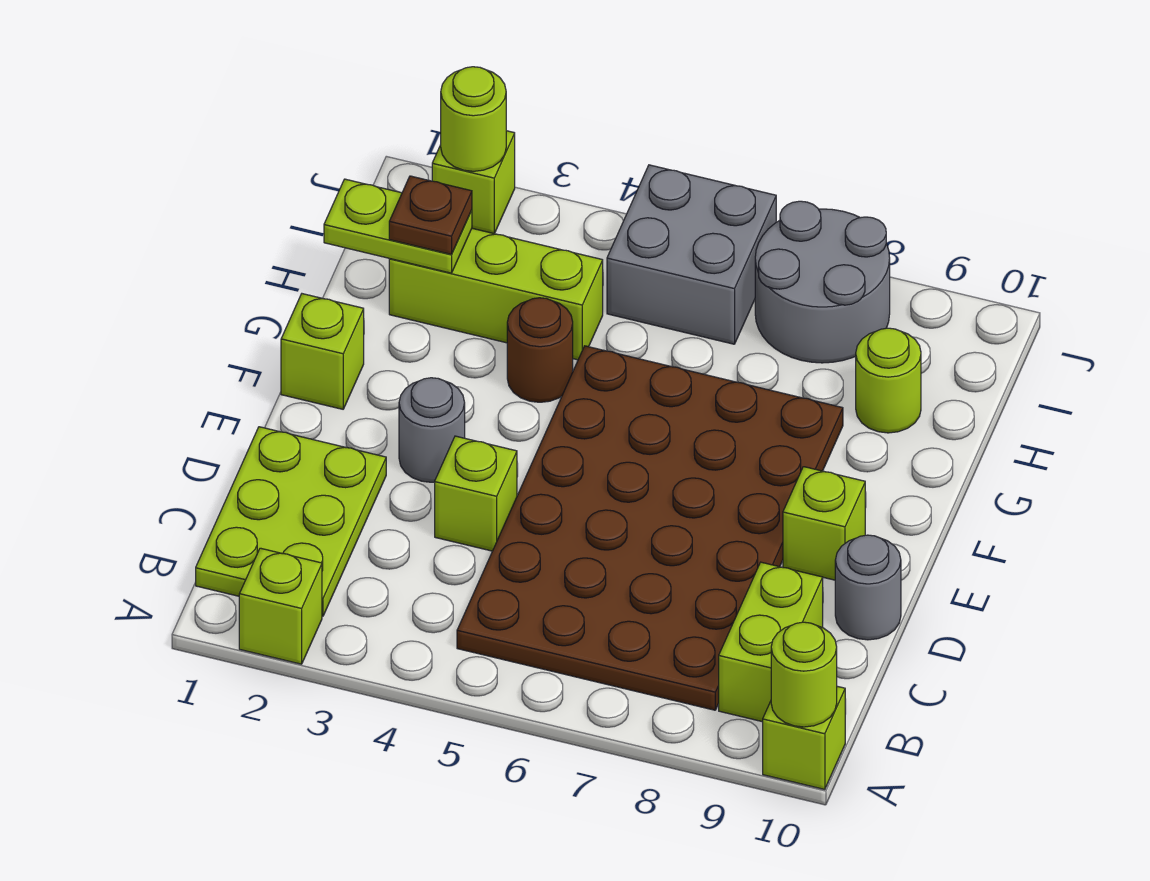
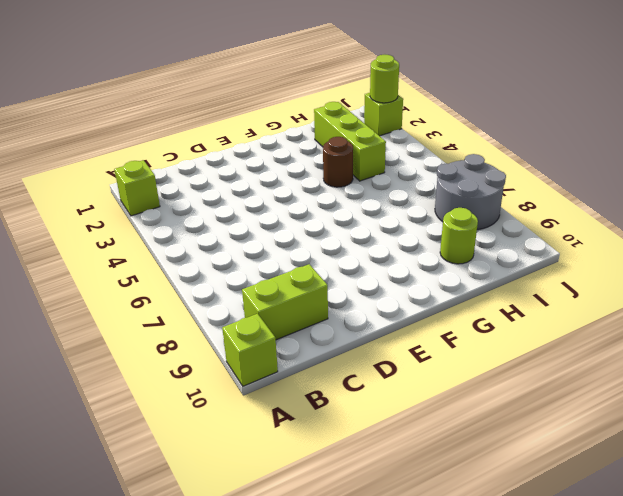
none -> lime 2x3 plate [196,427,386,616]
none -> brown 4x6 plate [457,346,843,710]
none -> lime 1x1 brick [435,436,517,551]

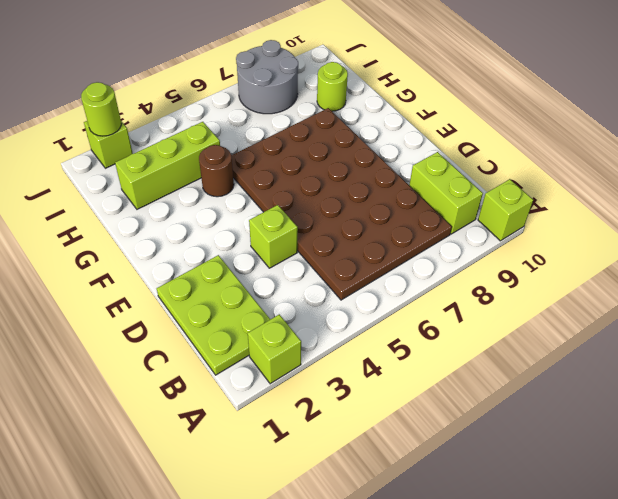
none -> grey 1x1 round brick [835,535,901,640]
none -> grey 1x1 round brick [399,378,465,482]
none -> lime 1x1 brick [783,467,865,580]

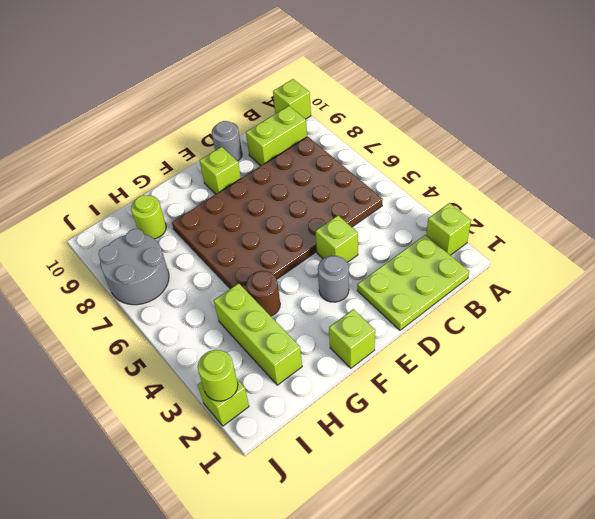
none -> grey 2x2 brick [607,165,776,344]
none -> lime 1x1 round brick [771,622,837,727]
none -> lime 1x2 plate [324,179,472,273]

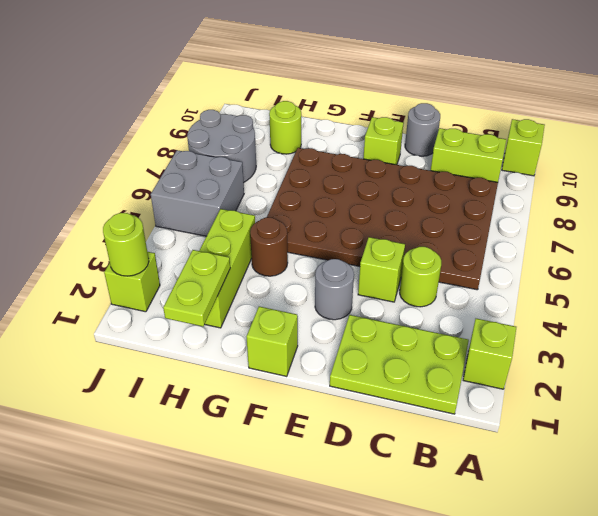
lime 1x1 round brick [400,247,441,307] -> lime 1x1 round brick moved to [771,622,837,727]
none -> brown 1x1 plate [389,176,472,254]

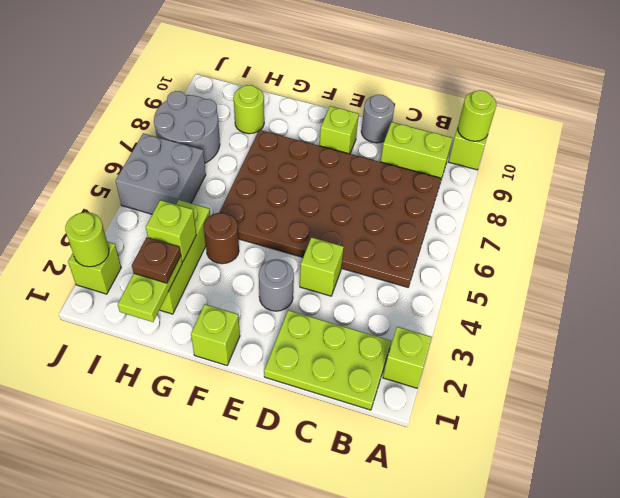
lime 1x1 brick [146,200,196,262] -> none

